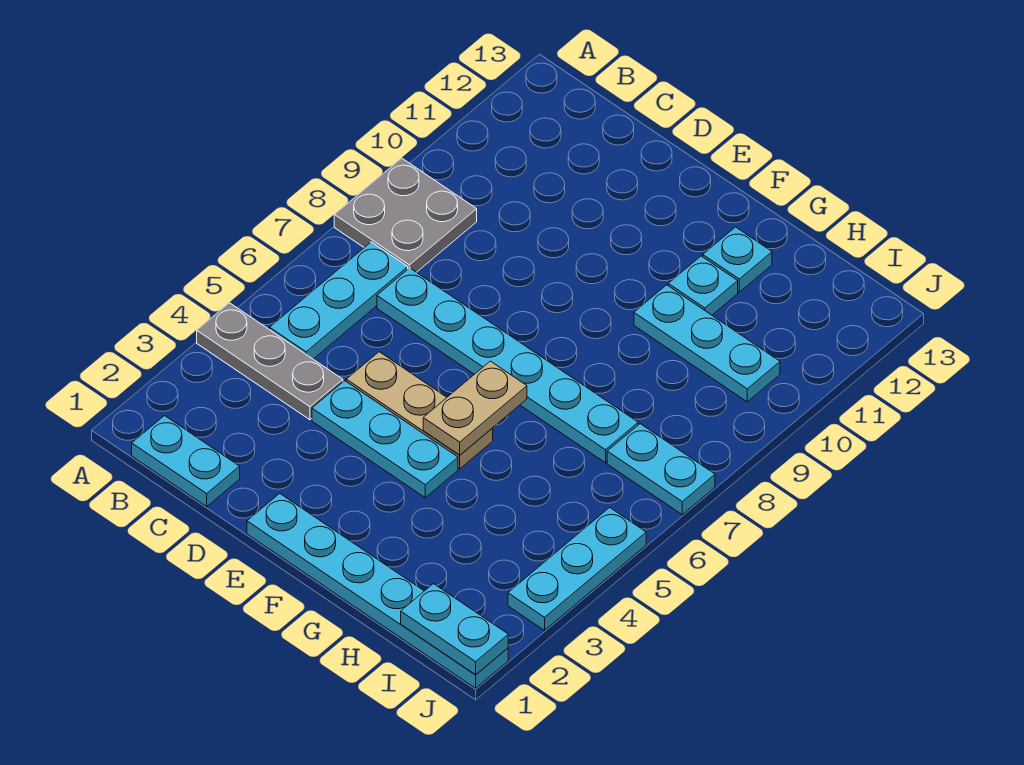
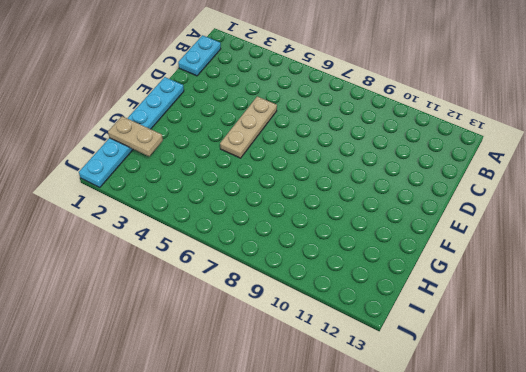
tan 1x2 plate [108,116,163,156] -> tan 1x2 plate moved to [423,361,527,455]
none -> grey 1x3 plate [197,303,343,420]
none -> grey 2x2 plate [334,158,477,272]
none -> cyan 1x3 plate [270,242,408,359]

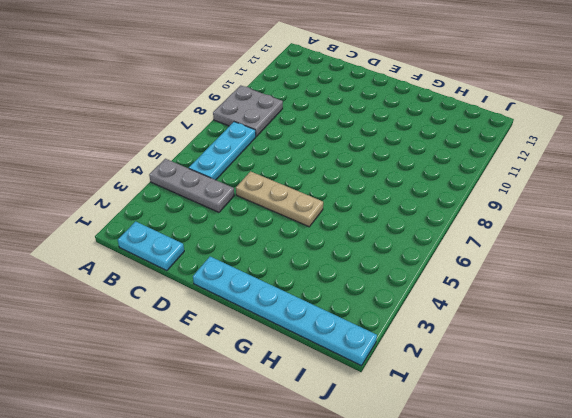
none -> cyan 1x6 plate [377,268,638,463]
none -> cyan 1x3 plate [312,381,458,497]
none -> cyan 1x3 plate [634,285,780,402]

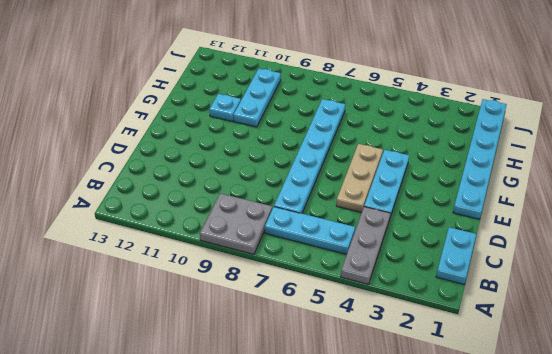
none -> cyan 1x1 plate [703,227,772,292]
none -> cyan 1x2 plate [607,424,715,514]
none -> cyan 1x3 plate [508,507,646,630]

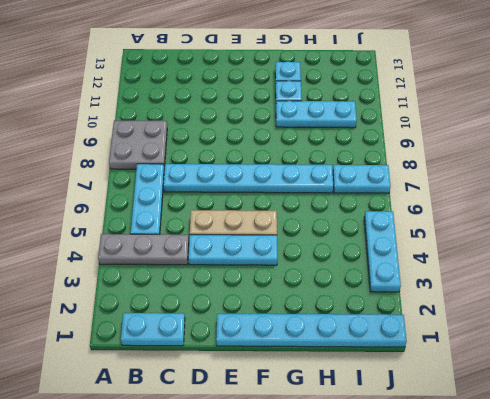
none -> tan 1x2 plate [423,361,527,455]
none -> cyan 1x2 plate [401,584,508,675]

